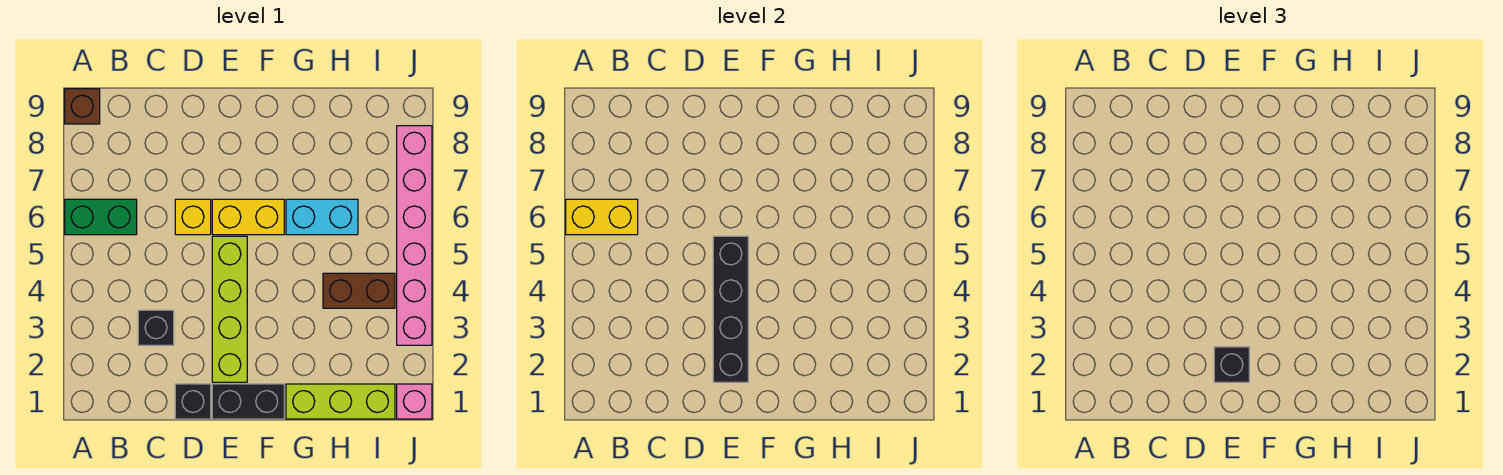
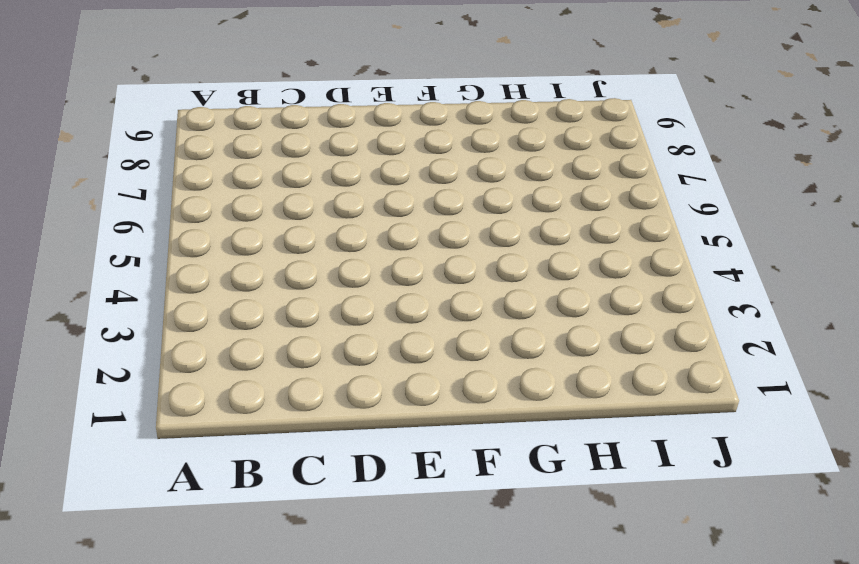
none -> green 1x2 brick [65,199,137,235]
none -> brown 1x1 brick [65,89,100,124]
none -> black 1x1 brick [138,310,174,345]

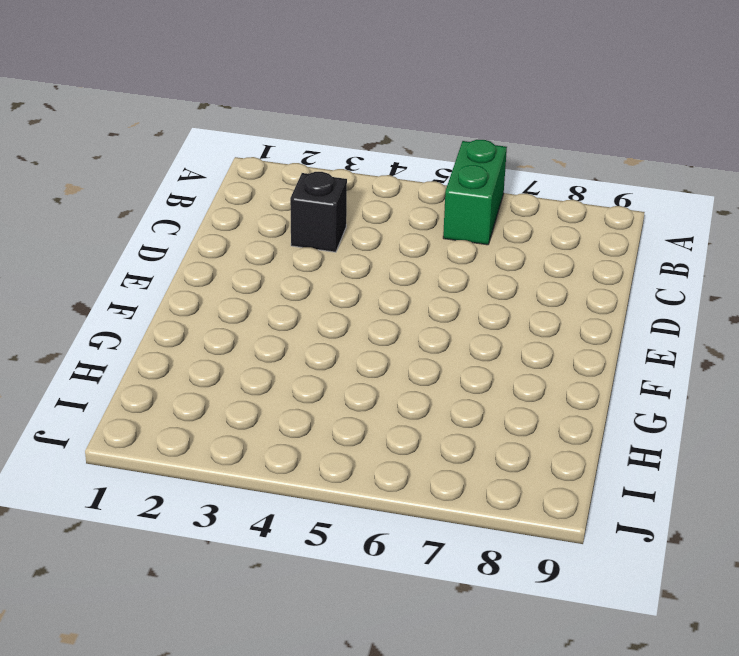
none -> brown 1x1 brick [65,89,100,124]
none -> black 1x1 brick [175,384,211,419]
none -> yellow 1x1 brick [175,199,211,235]

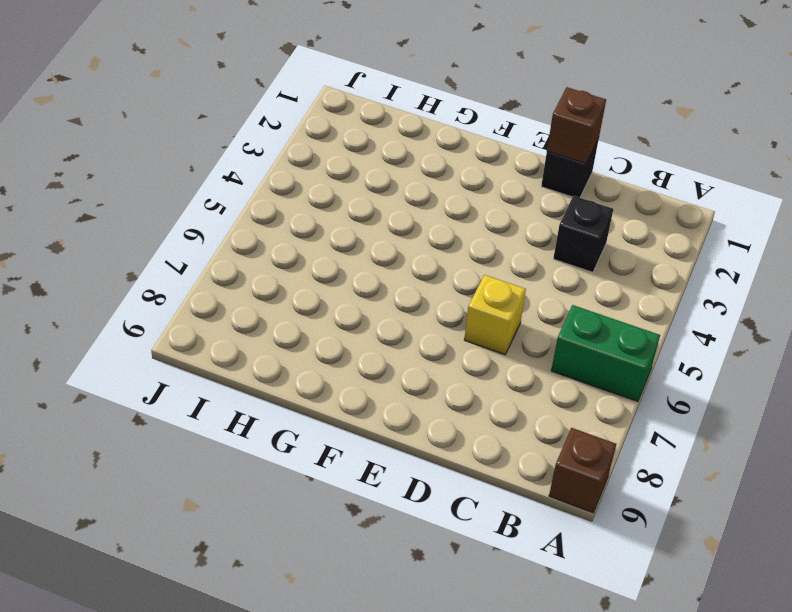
brown 1x1 brick [547,87,606,164] -> none
none -> black 1x2 brick [212,384,284,419]
none -> lime 1x4 brick [212,236,247,382]
none -> yellow 1x2 brick [212,199,284,235]

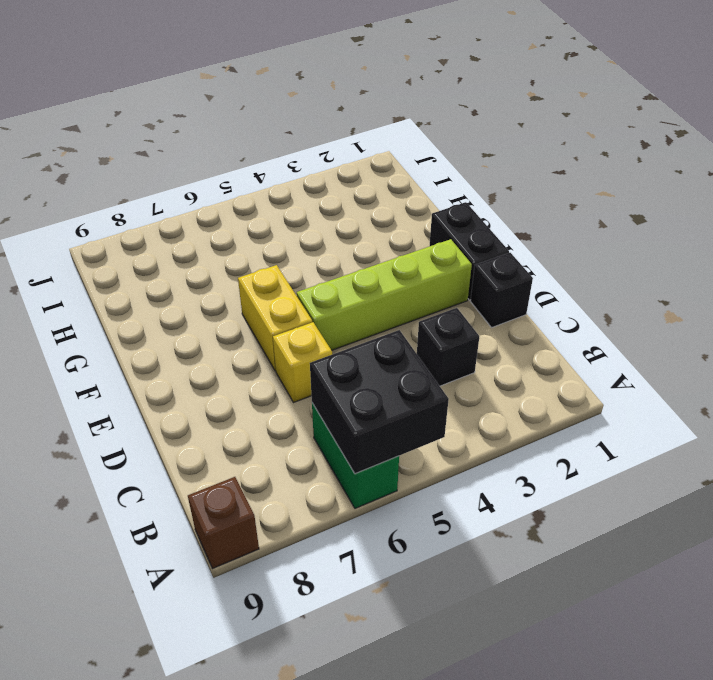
black 2x2 brick [310,330,449,474] -> yellow 1x2 brick [566,199,638,235]
none -> lime 1x3 brick [286,384,395,419]
none -> cyan 1x2 brick [286,199,358,235]
none -> brown 1x2 brick [323,273,395,308]

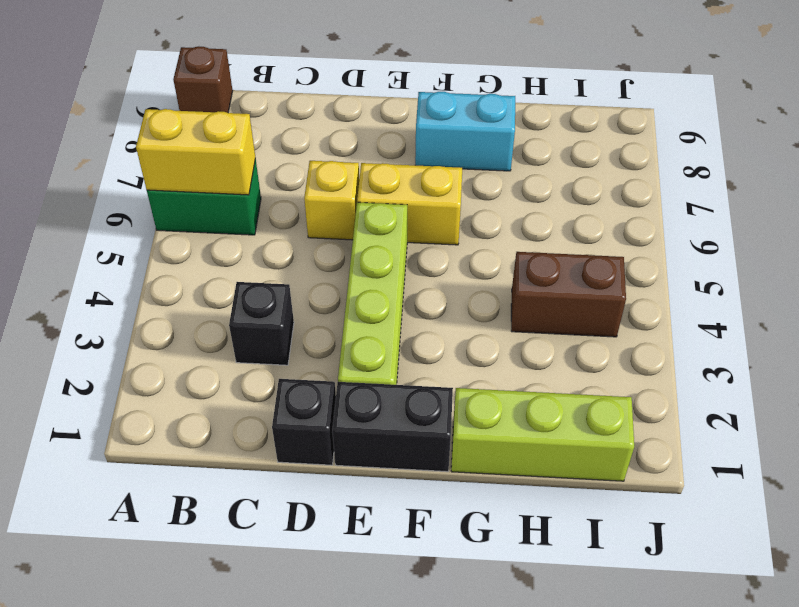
cyan 1x2 brick [415,92,515,171] -> cyan 1x2 brick moved to [286,199,358,235]
none -> pink 1x1 brick [397,384,432,419]
none -> pink 1x6 brick [397,126,432,345]
none -> black 1x4 brick [713,236,748,382]

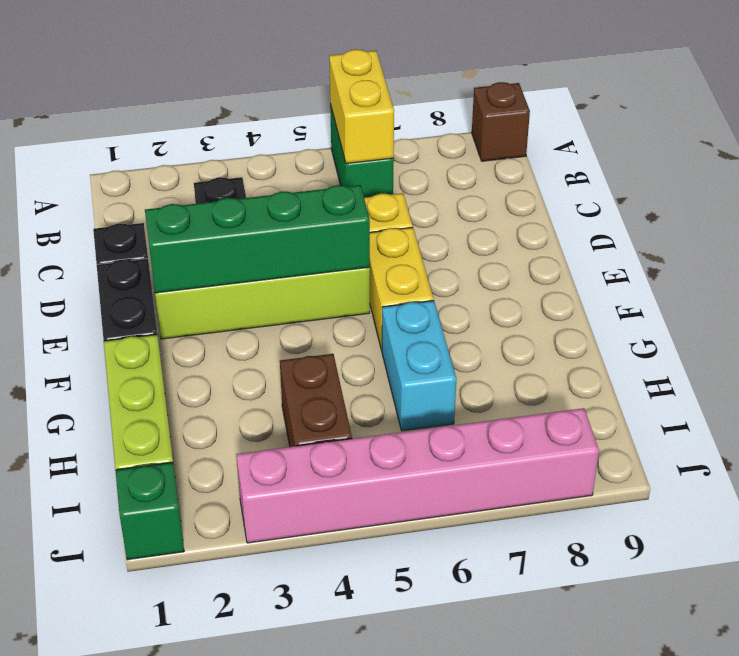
green 1x4 brick [145,185,370,293] -> black 1x4 brick [713,236,748,382]
green 1x1 brick [115,462,184,560] -> pink 1x1 brick [397,384,432,419]
none -> black 1x1 brick [1214,347,1249,382]

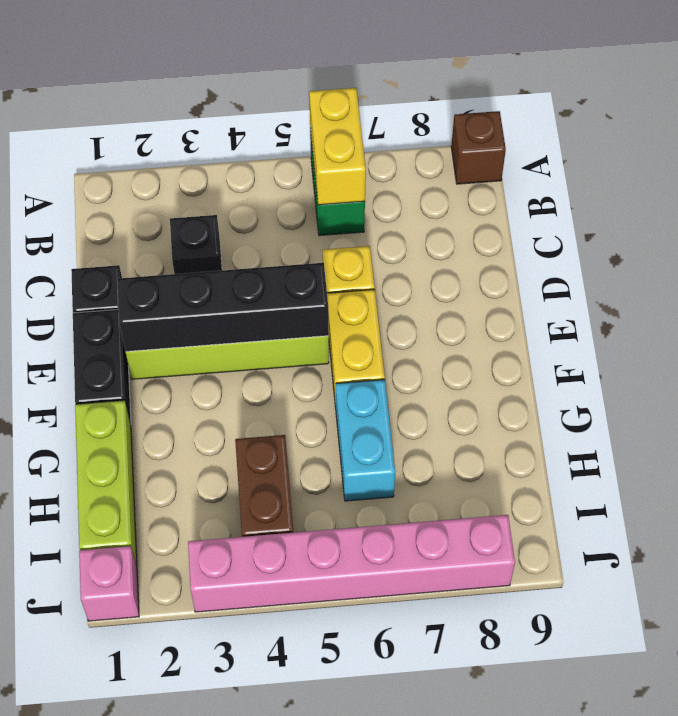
none -> black 1x1 brick [1214,347,1249,382]

